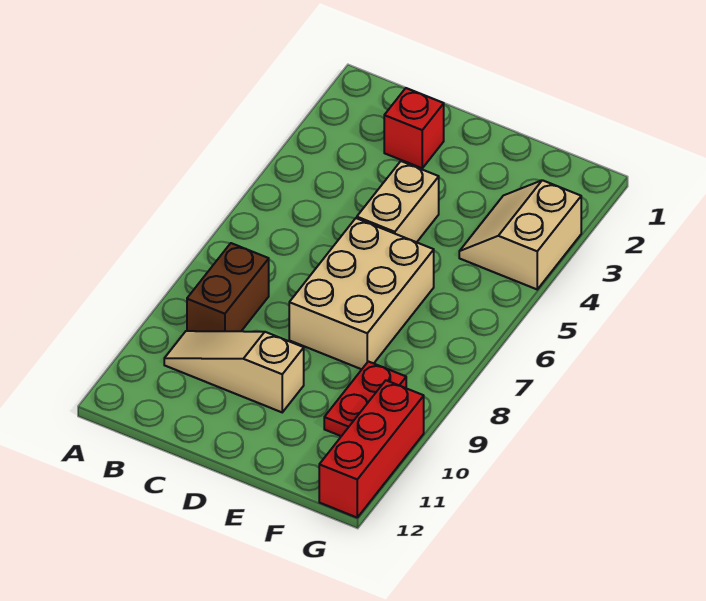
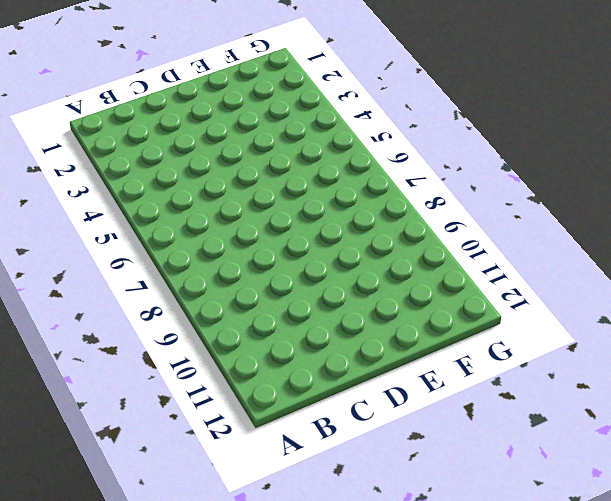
none -> brown 1x2 brick [187,243,269,331]
none -> tan 1x3 slope [164,331,304,412]

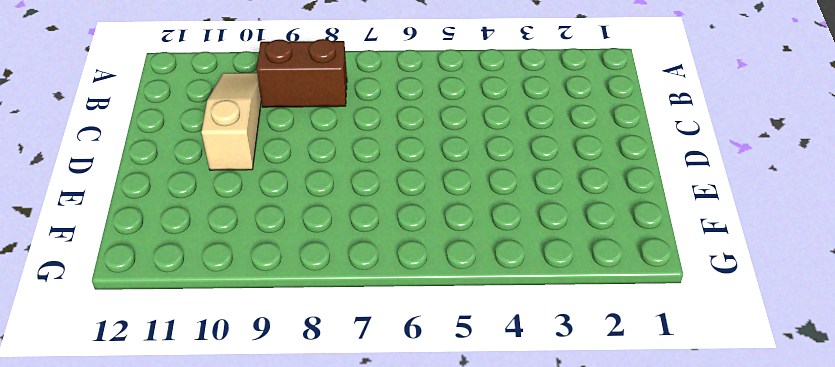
none -> red 1x1 brick [384,88,444,168]
none -> tan 1x2 brick [357,161,439,242]

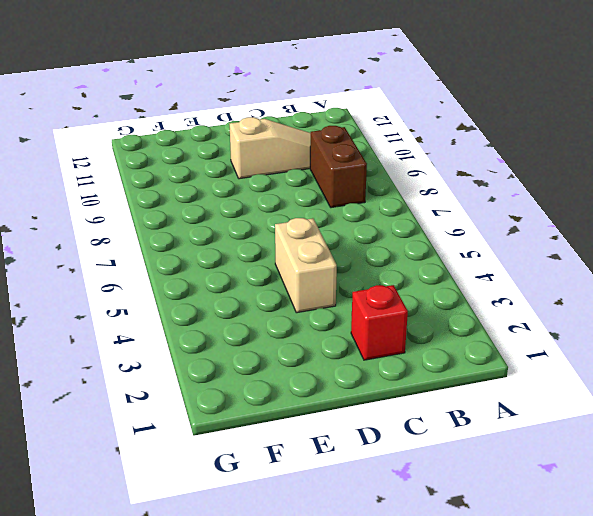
none -> tan 2x3 brick [289,218,434,369]
none -> tan 2x2 slope [459,180,581,289]

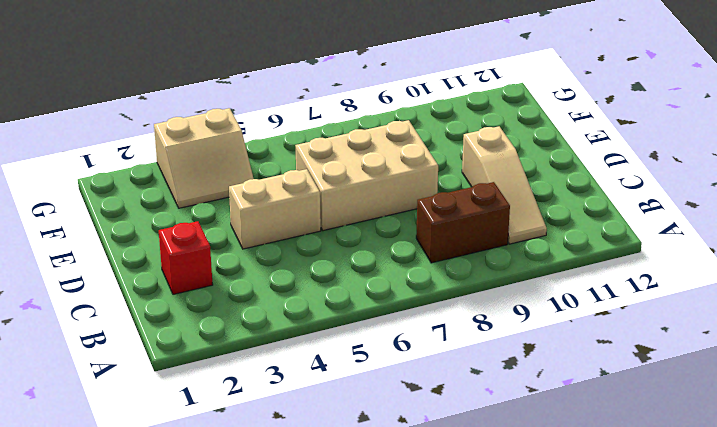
none -> red 1x2 plate [324,361,406,436]
none -> red 1x3 brick [319,380,424,517]

